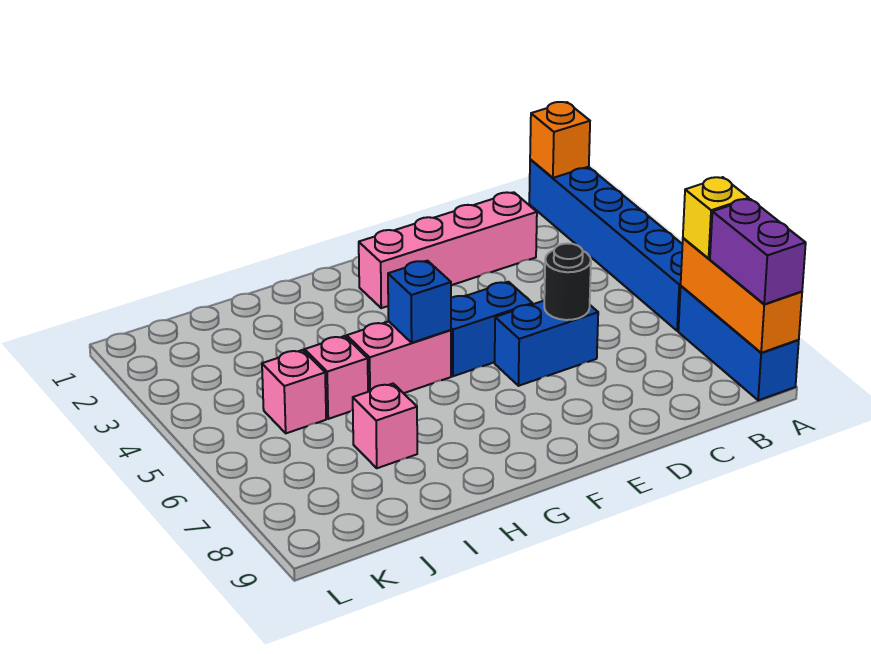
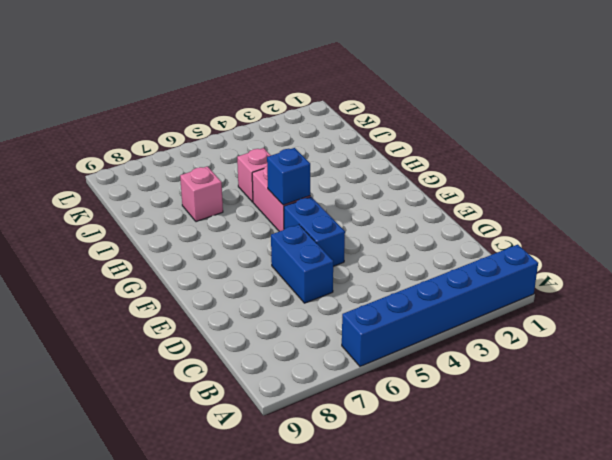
none -> blue 1x3 brick [678,286,799,400]
none -> pink 1x4 brick [359,192,537,308]
none -> pink 1x1 brick [262,350,326,433]

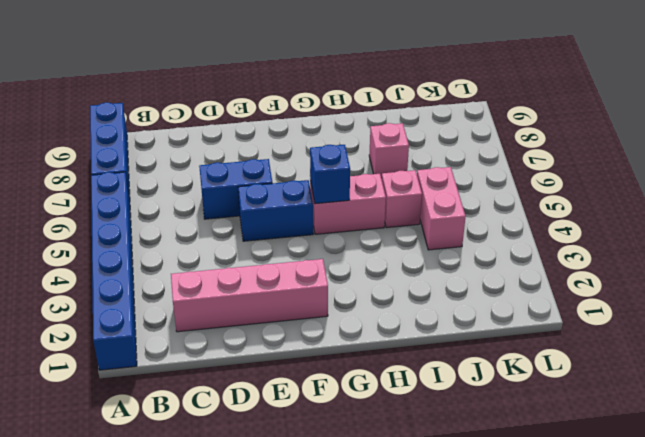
pink 1x2 brick [417,167,466,250] -> pink 1x1 brick [262,350,326,433]
none -> orange 1x1 brick [530,102,590,178]
none -> orange 1x3 brick [681,238,802,353]
none -> black 1x1 round brick [544,243,591,320]

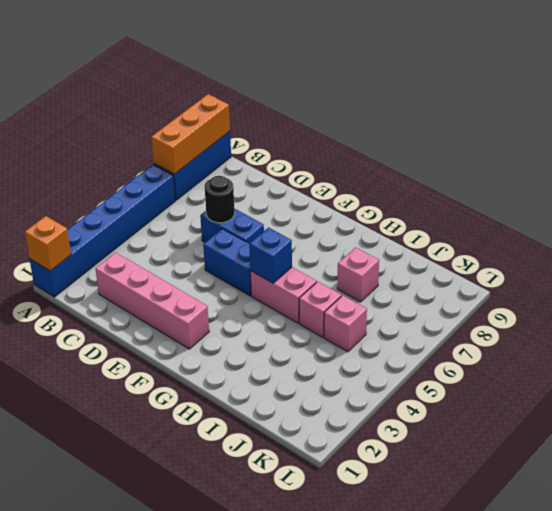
none -> yellow 1x1 brick [683,177,749,258]
none -> purple 1x2 brick [710,199,806,304]

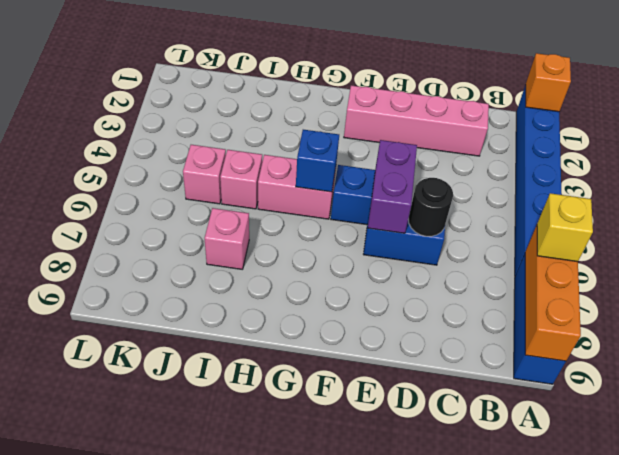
purple 1x2 brick [368,140,417,233] -> purple 1x2 brick moved to [710,199,806,304]

